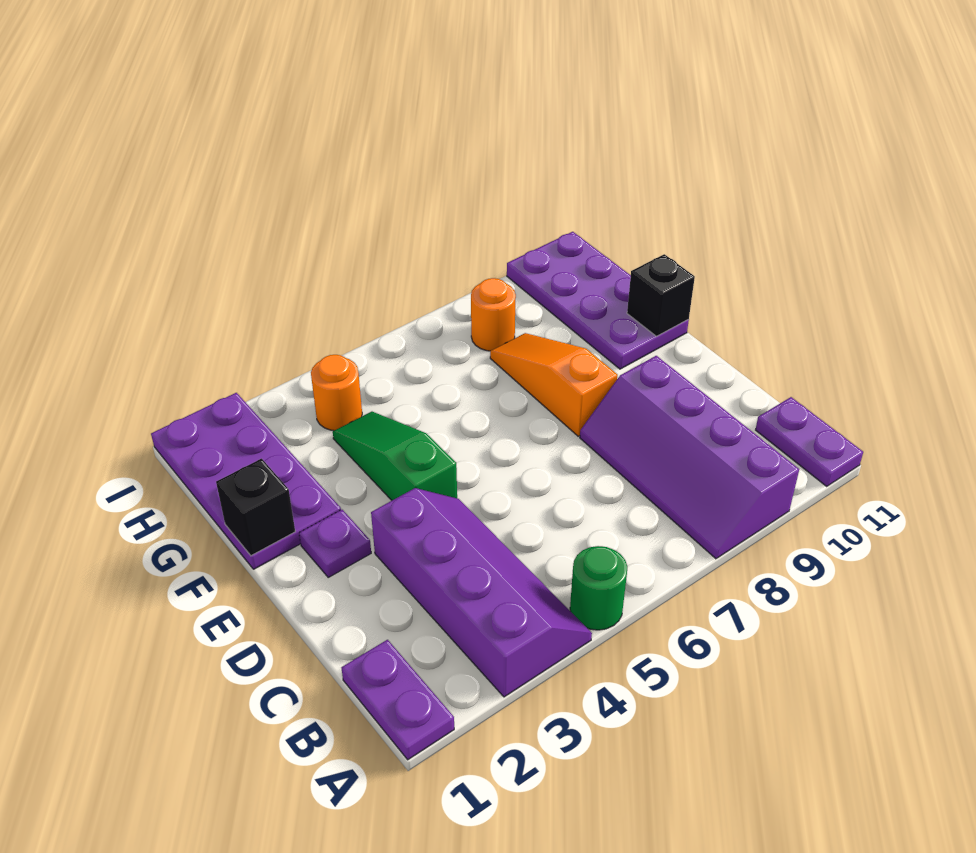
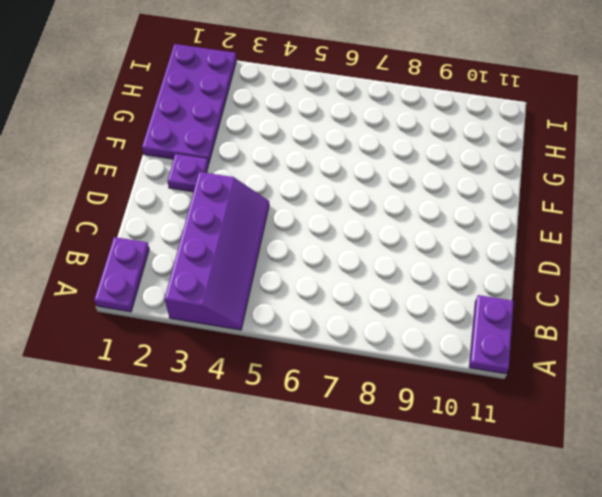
none -> green 1x1 round brick [570,546,627,630]
none -> purple 2x4 slope [580,356,799,559]
none -> green 1x3 slope [333,412,457,500]

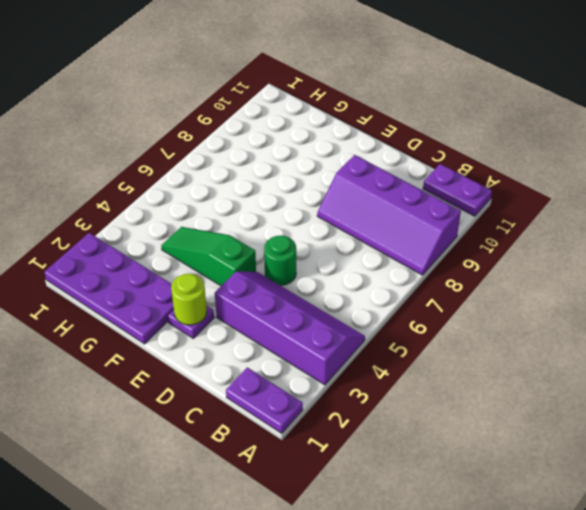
green 1x1 round brick [264,235,296,285] -> green 1x1 round brick moved to [570,546,627,630]
lime 1x1 round brick [171,274,207,325] -> none
none -> orange 1x3 slope [490,333,618,436]
none -> purple 2x4 plate [507,232,689,369]
none -> orange 1x1 round brick [311,355,362,431]

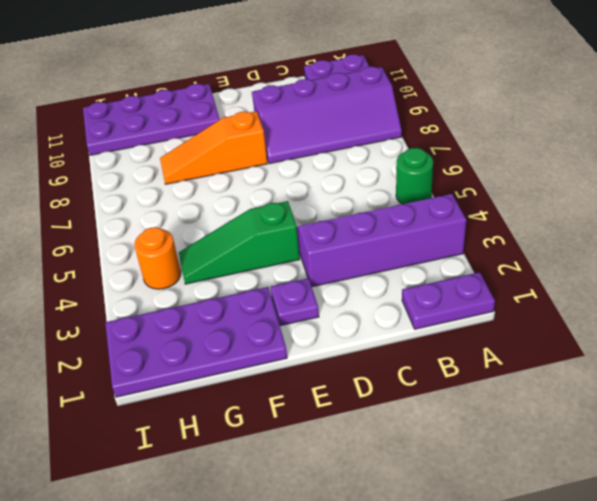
none -> orange 1x1 round brick [471,278,516,351]
none -> black 1x1 brick [216,459,295,556]
none -> black 1x1 brick [627,254,695,336]

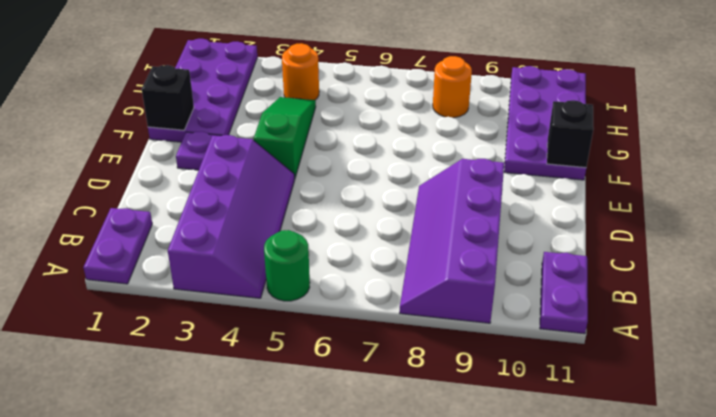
none -> orange 1x3 slope [490,333,618,436]

